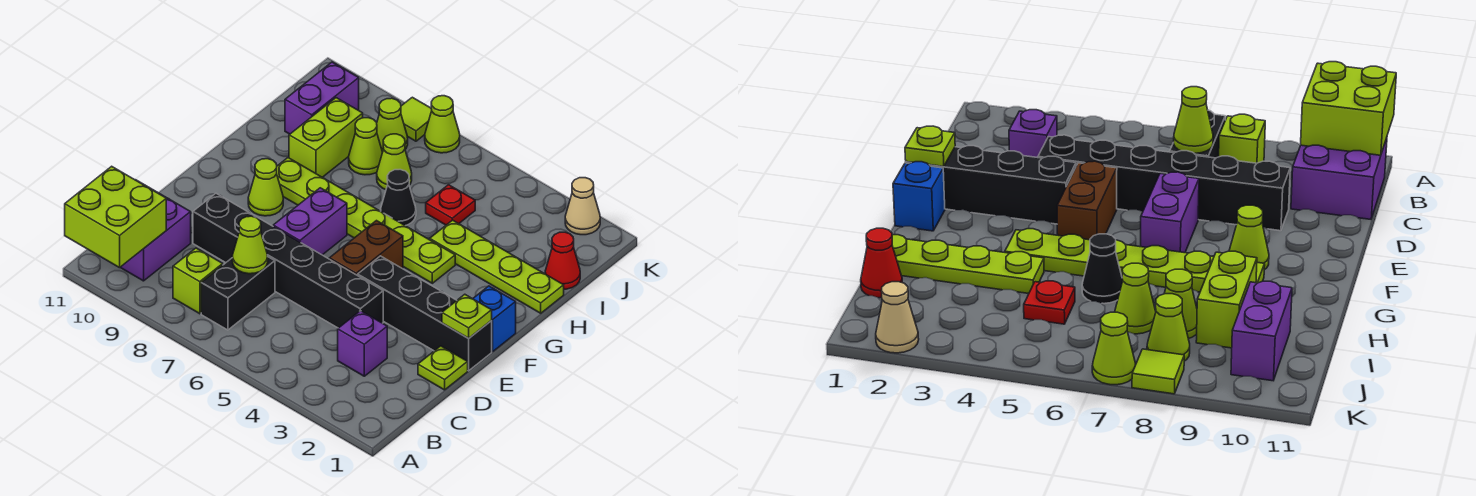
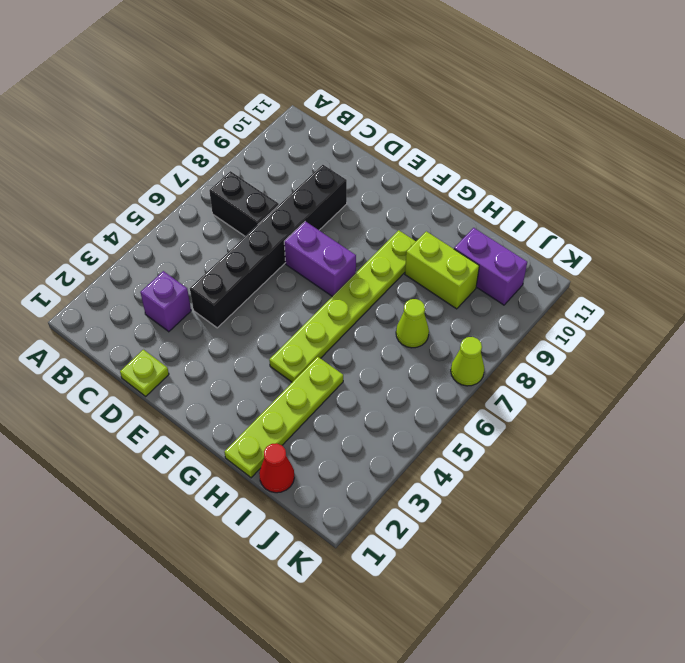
none -> lime 1x1 brick [173,248,223,314]
none -> purple 2x2 brick [120,180,191,281]
none -> black 1x4 brick [358,256,492,371]

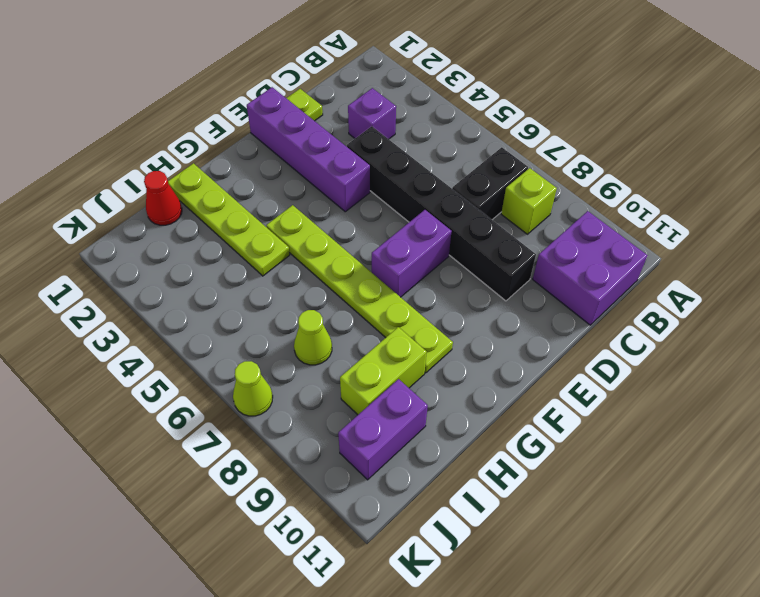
purple 1x4 brick [247,87,370,212] -> black 1x4 brick [358,256,492,371]
none -> brown 1x2 brick [329,221,403,276]
none -> blue 1x1 brick [473,286,516,352]
none -> lime 1x1 cone [248,159,283,216]

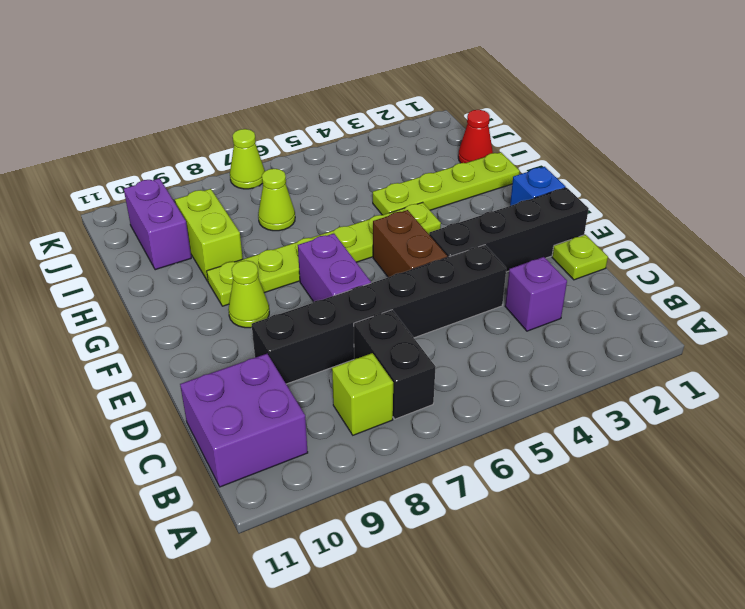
none -> black 1x1 cone [381,170,416,226]
none -> red 1x1 plate [426,185,475,225]
none -> lime 1x1 cone [349,118,383,175]

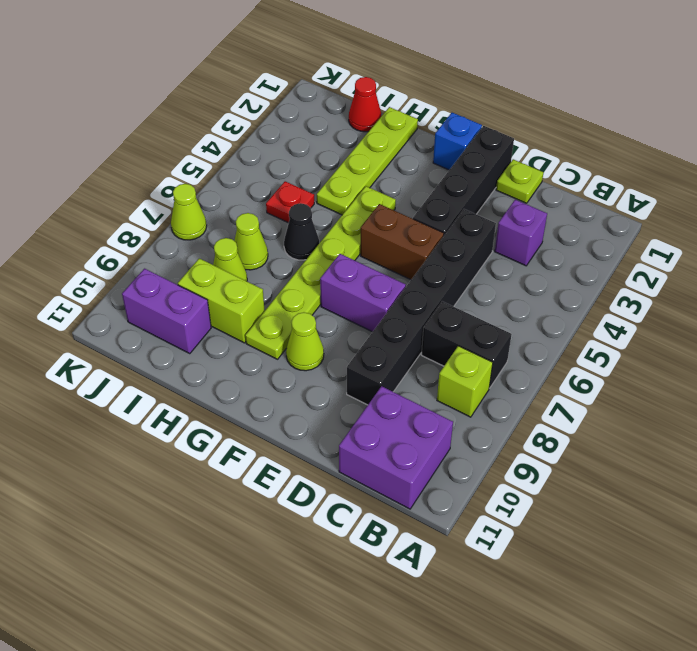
none -> lime 1x1 cone [377,98,408,152]
none -> tan 1x1 cone [565,178,600,235]
none -> lime 1x1 tile [401,97,432,141]

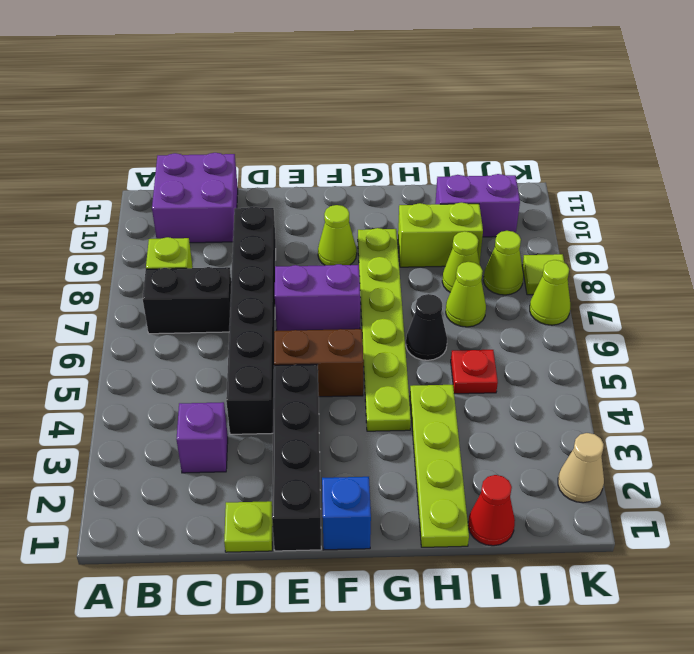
none -> lime 2x2 brick [65,166,166,268]
none -> lime 1x1 cone [232,216,268,274]
none -> lime 1x1 plate [442,294,492,338]

